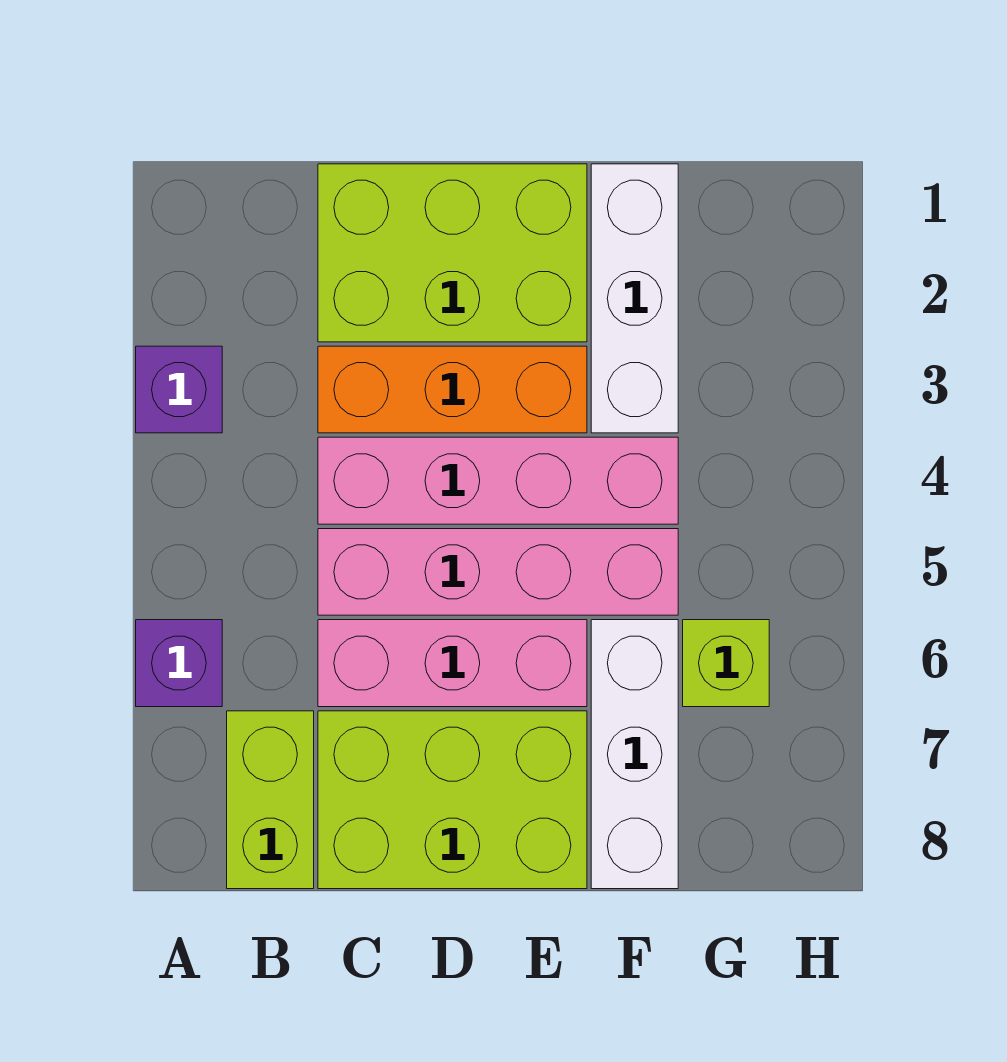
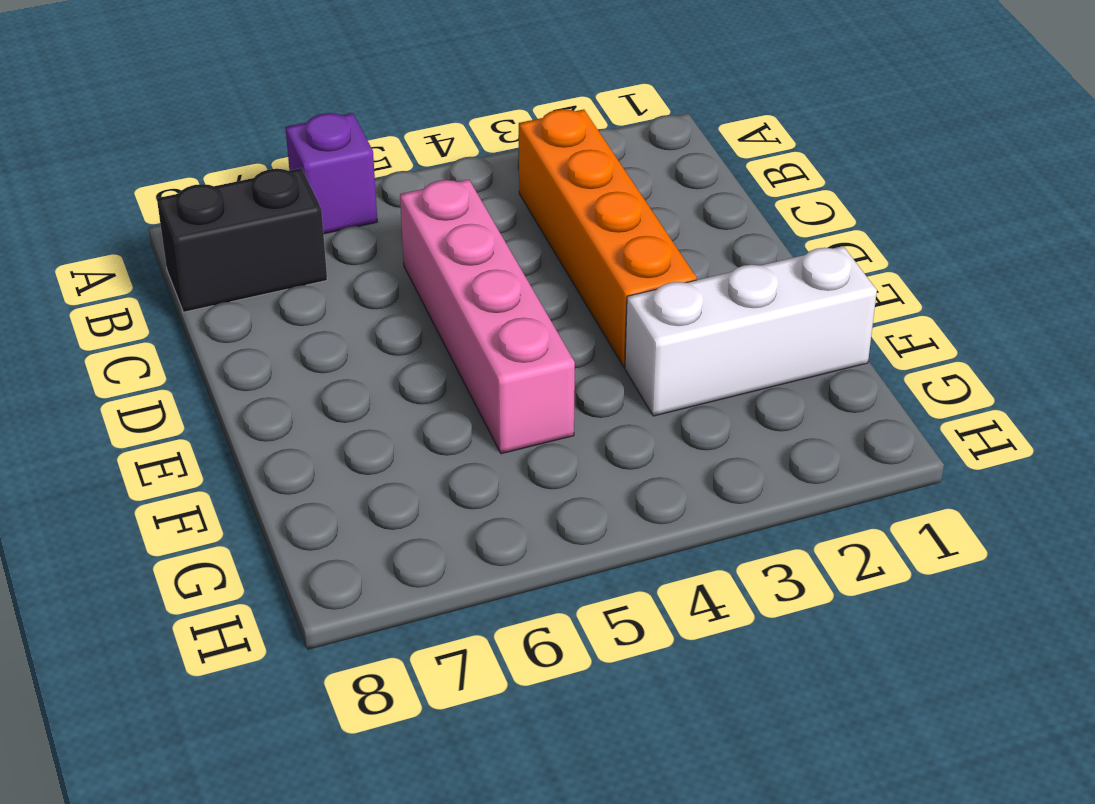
orange 1x4 brick [519,109,697,367] -> orange 1x3 brick [318,346,587,433]
black 1x2 brick [157,168,327,312] -> lime 1x2 brick [227,711,314,889]
none -> purple 1x1 brick [136,346,222,433]
none -> lime 2x3 brick [318,164,587,342]
none -> pink 1x4 brick [318,437,678,524]

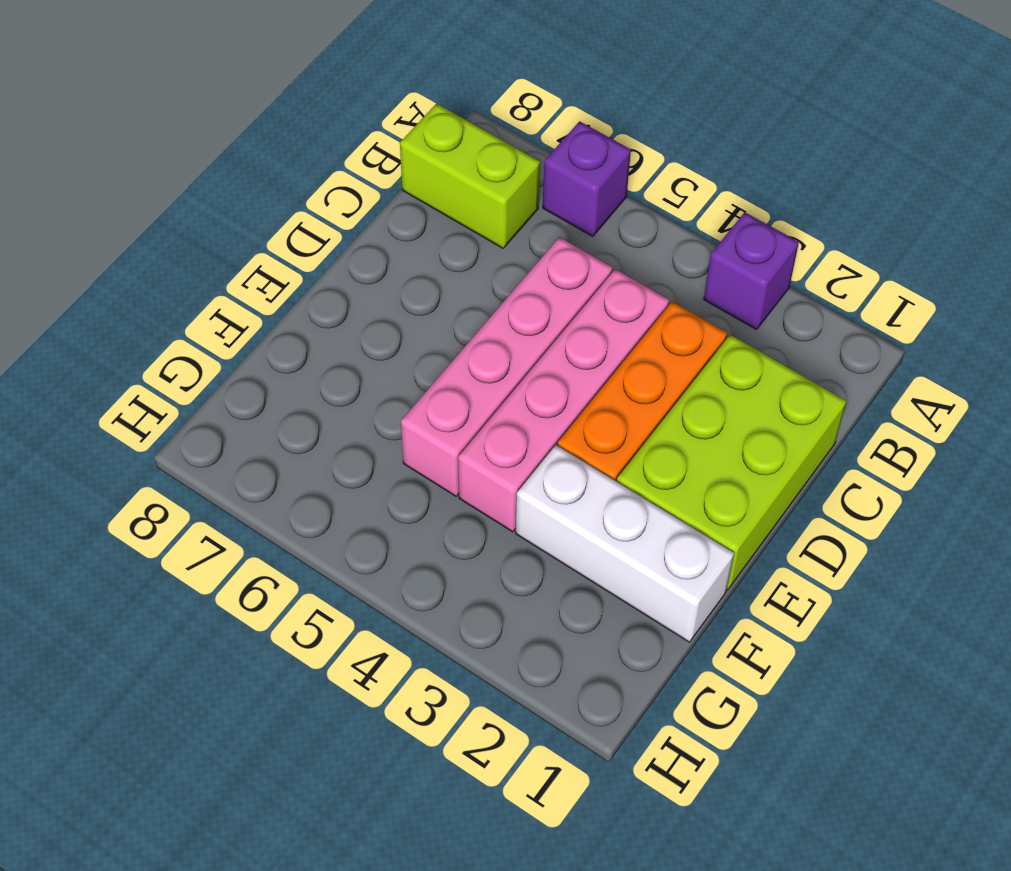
none -> pink 1x3 brick [318,620,587,707]
none -> lime 2x3 brick [318,711,587,889]
none -> white 1x3 brick [591,620,678,889]

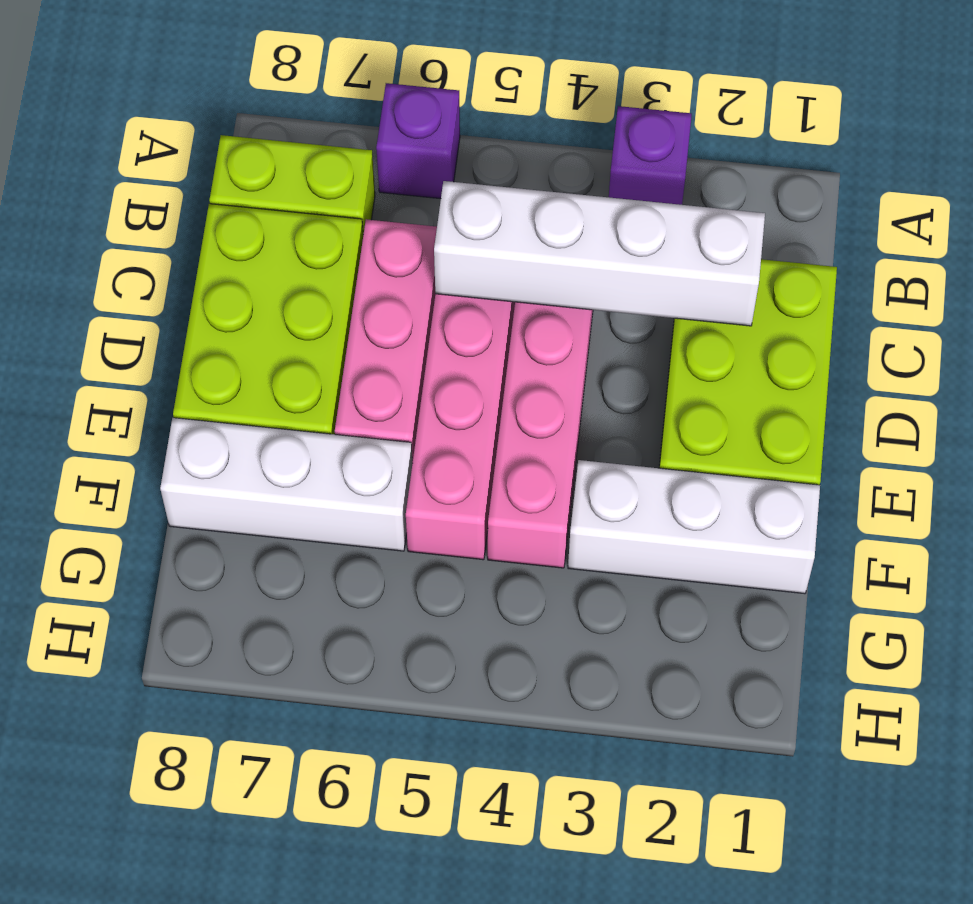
white 1x4 brick [434,181,765,326] -> none
none -> orange 1x3 brick [318,346,587,433]
none -> lime 1x1 brick [683,620,769,707]

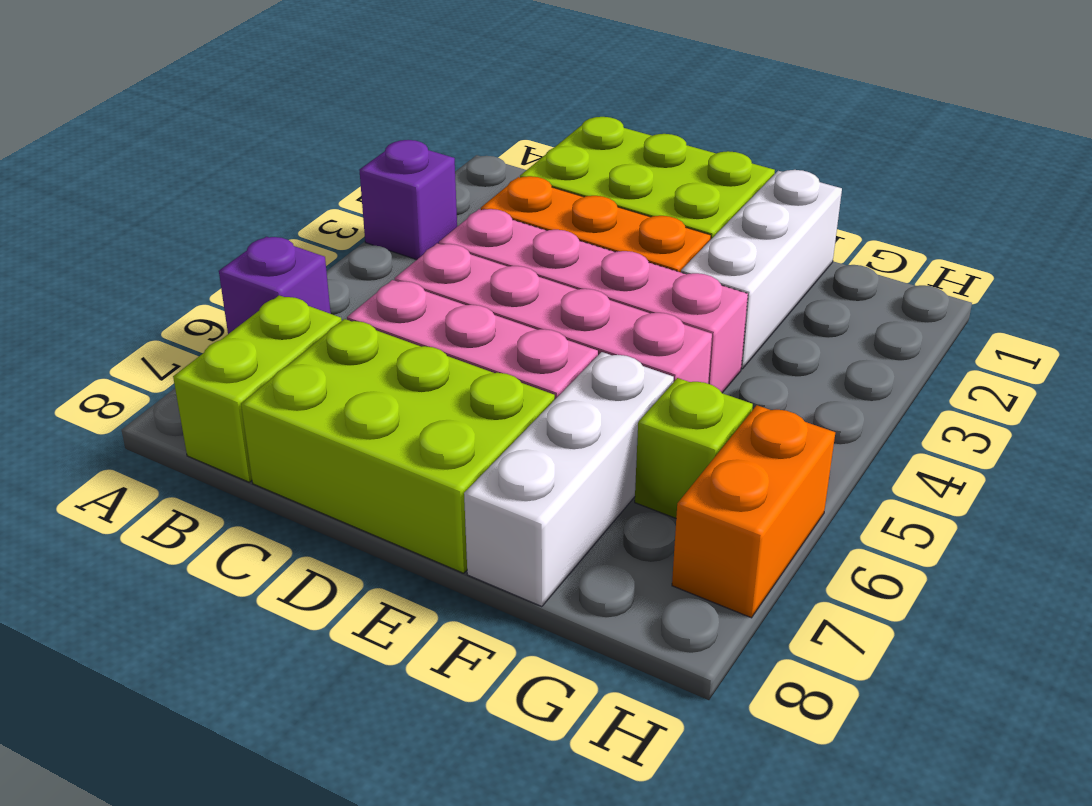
orange 1x2 brick [672,405,835,618] -> none

